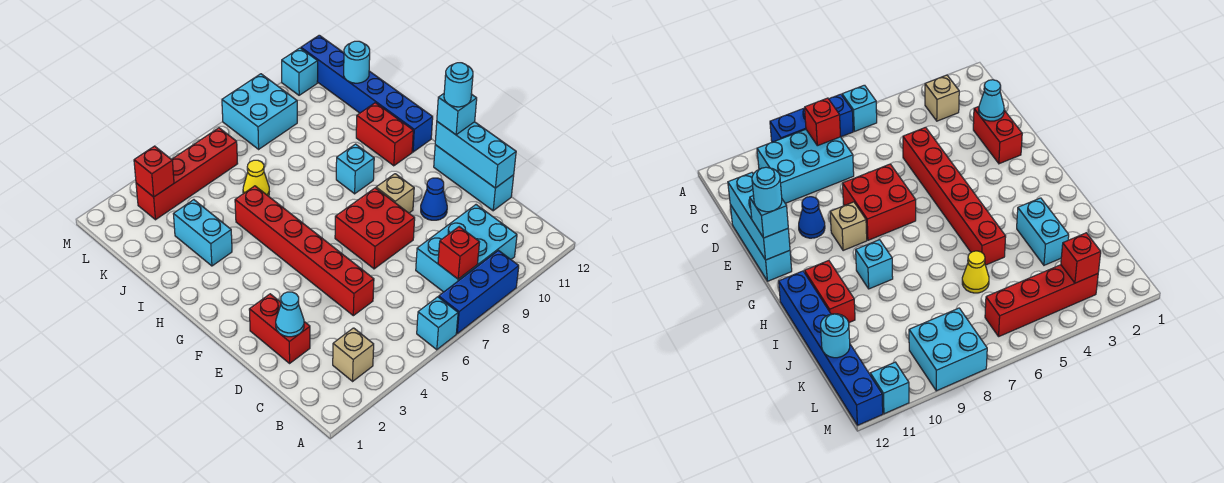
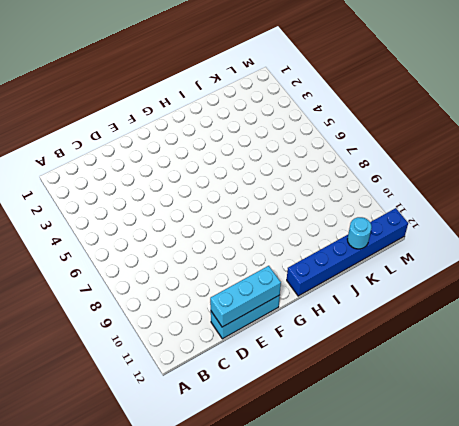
none -> cyan 1x1 brick [417,297,458,350]
none -> blue 1x3 brick [439,251,519,333]
none -> tan 1x1 brick [333,328,374,381]

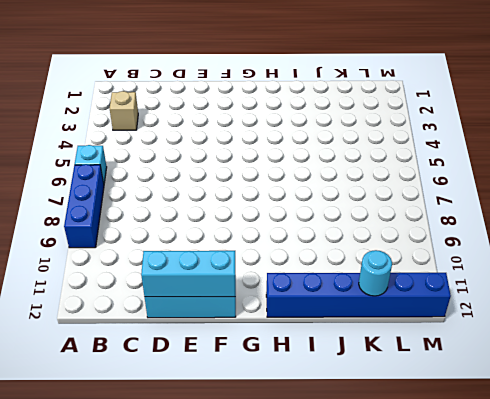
none -> cyan 2x3 brick [416,205,517,292]
none -> red 1x2 brick [249,294,310,363]
none -> red 1x6 brick [235,186,374,316]

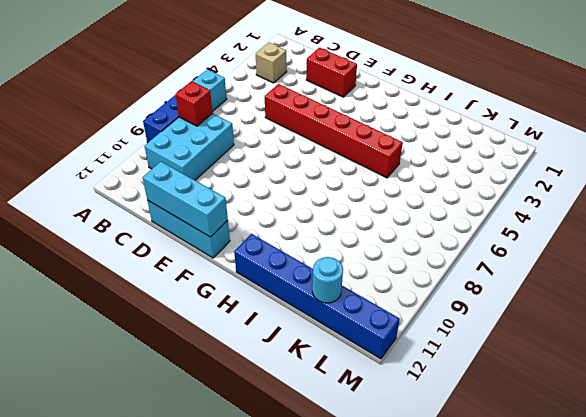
none -> red 2x2 brick [335,188,415,269]
none -> blue 1x1 cone [421,178,447,220]
none -> tan 1x1 brick [376,174,414,213]

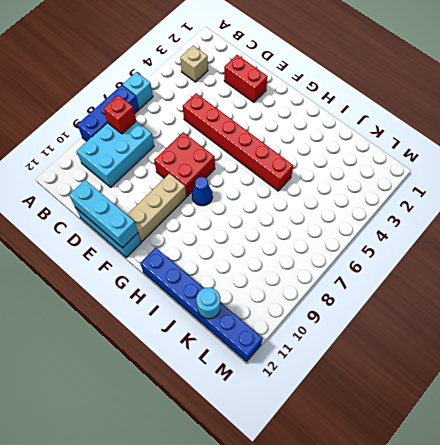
tan 1x3 brick [127,174,186,242] -> tan 1x1 brick [376,174,414,213]
blue 1x1 cone [192,177,213,206] -> blue 1x1 cone moved to [421,178,447,220]
none -> cyan 1x1 brick [336,144,374,194]
none -> red 1x2 brick [356,103,413,166]
none -> cyan 1x2 brick [174,200,232,266]

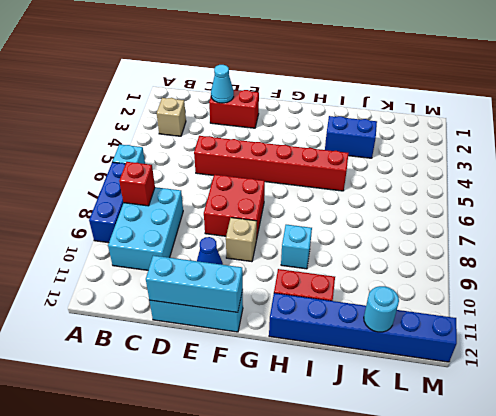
blue 1x2 brick [325,116,377,158] -> cyan 1x2 brick [174,200,232,266]
none -> yellow 1x1 cone [243,160,269,196]
none -> red 1x4 brick [136,128,238,220]
none -> cyan 2x2 brick [222,74,297,149]

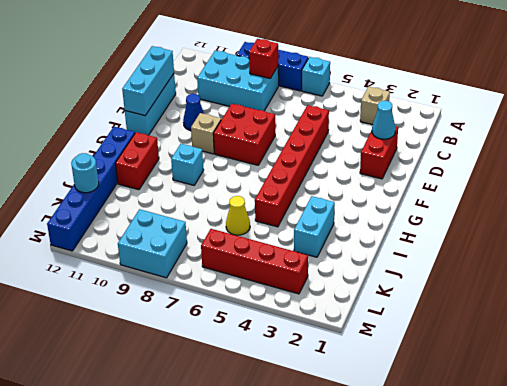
none -> cyan 1x1 brick [282,48,318,95]
none -> red 1x1 brick [134,146,174,197]
none -> cyan 1x1 brick [437,94,477,135]

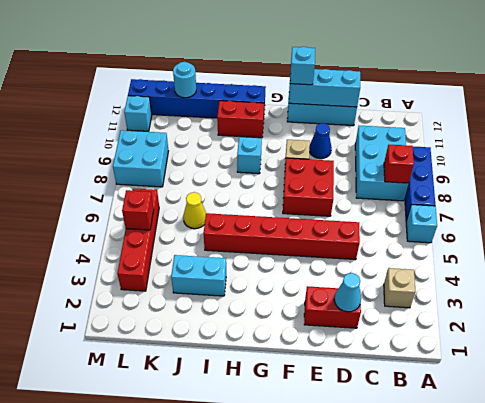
red 1x1 brick [122,190,154,230] -> red 1x1 brick moved to [134,146,174,197]
none -> cyan 1x1 round brick [444,63,473,107]

